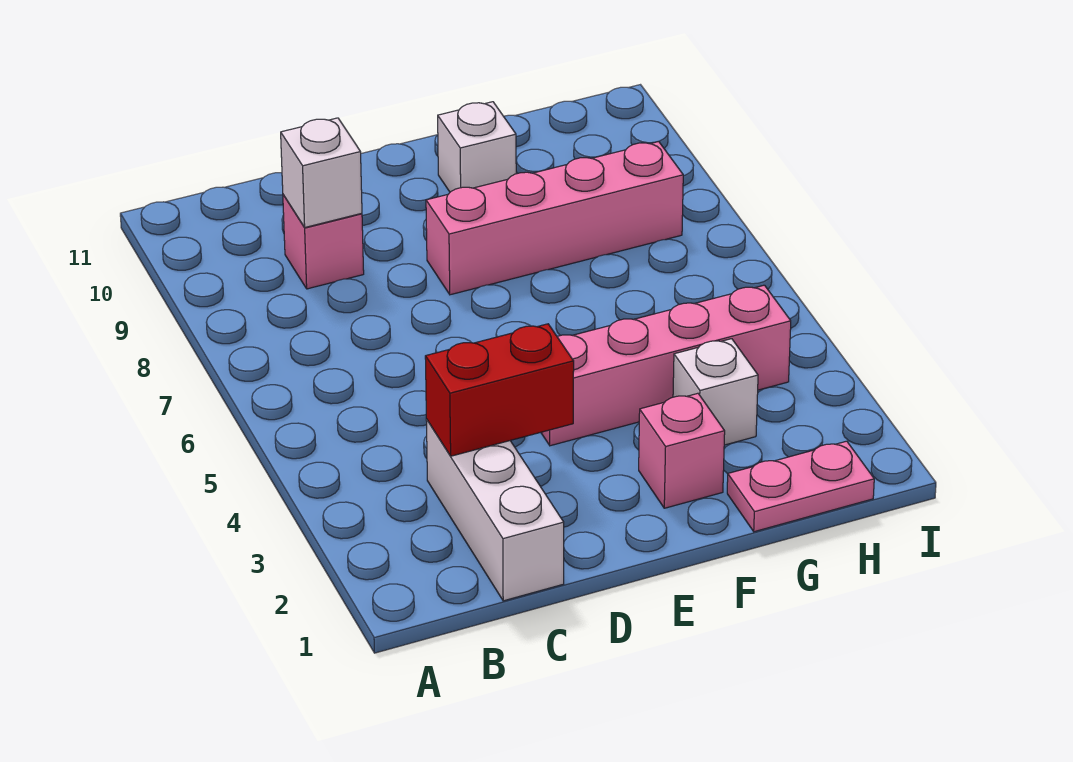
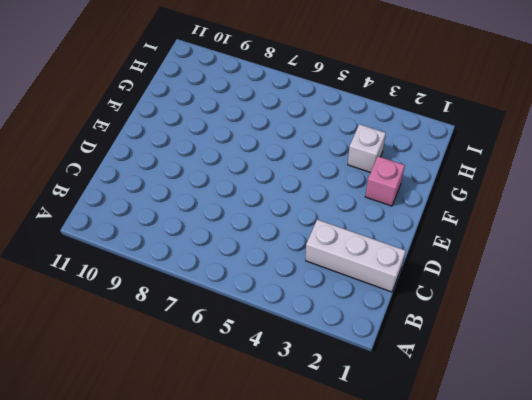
none -> pink 1x1 brick [283,195,364,289]
none -> pink 1x4 brick [541,285,791,446]

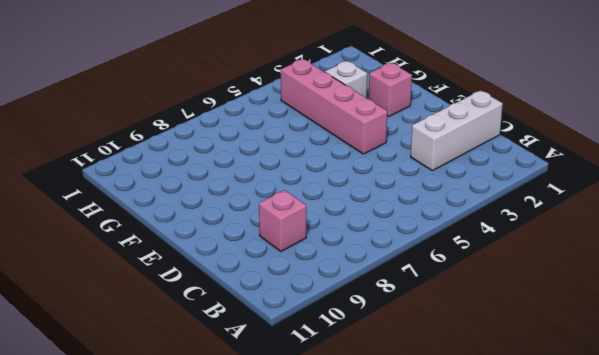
none -> pink 1x4 brick [426,142,683,295]
none -> white 1x1 brick [438,102,516,192]

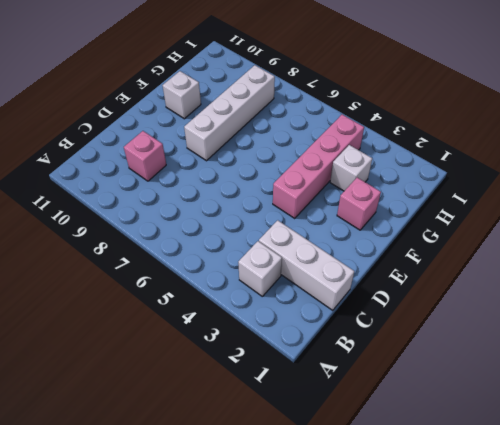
white 1x1 brick [238,241,282,296] -> white 1x1 brick moved to [281,118,362,227]
white 1x4 brick [184,65,275,161] -> pink 1x4 brick [426,142,683,295]
none -> pink 1x2 plate [727,441,874,532]
none -> red 1x2 brick [425,324,574,456]

